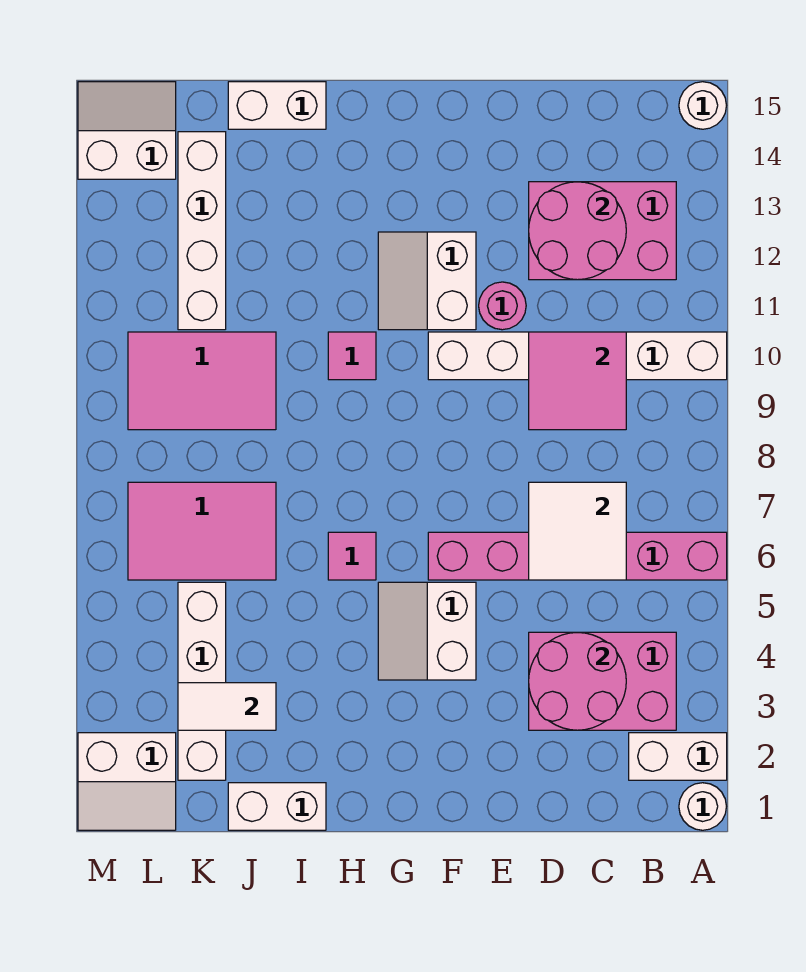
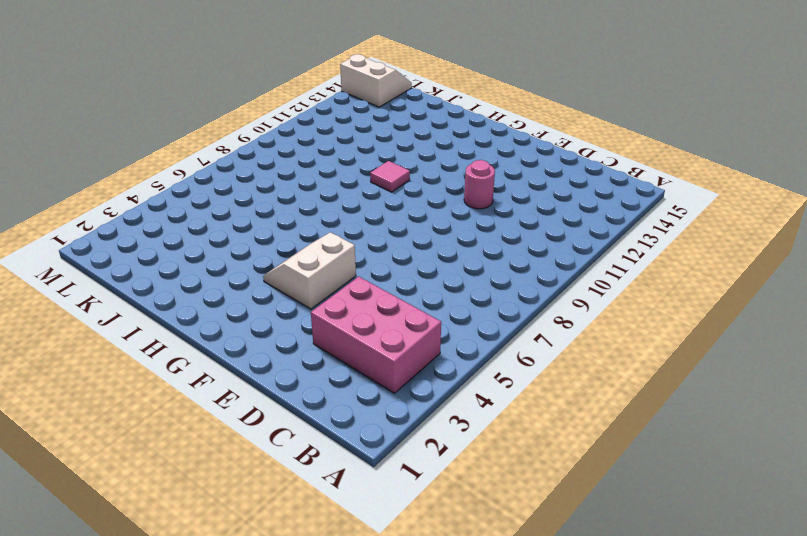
none -> white 1x1 round brick [679,783,726,830]
none -> white 1x2 brick [629,733,727,780]
none -> pink 1x6 brick [428,532,727,580]

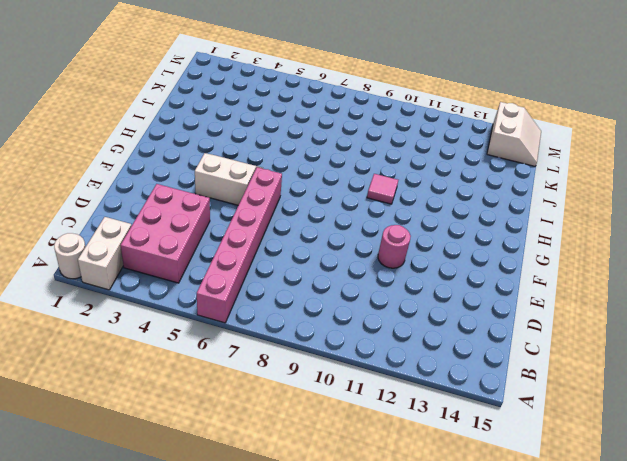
none -> white 1x6 brick [428,332,727,380]
none -> white 1x1 round brick [679,82,726,129]
none -> pink 2x3 brick [529,182,676,280]

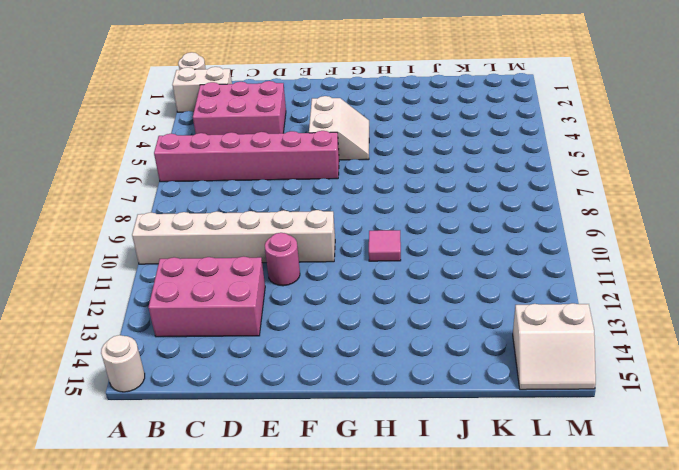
none -> white 2x2 slope [378,232,476,330]
none -> pink 1x1 tile [328,532,376,580]
none -> white 1x2 brick [228,783,326,830]

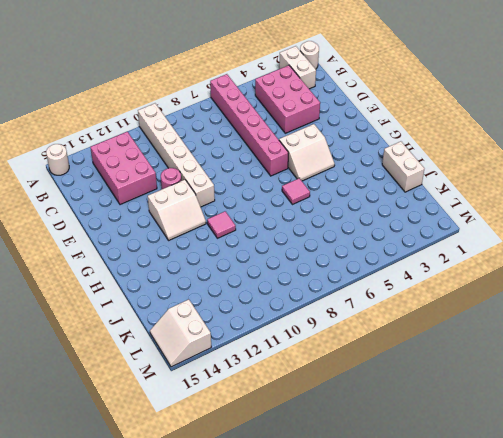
none -> white 1x2 brick [228,82,326,129]
none -> pink 2x3 tile [128,482,276,580]
none -> pink 2x3 tile [128,332,276,430]

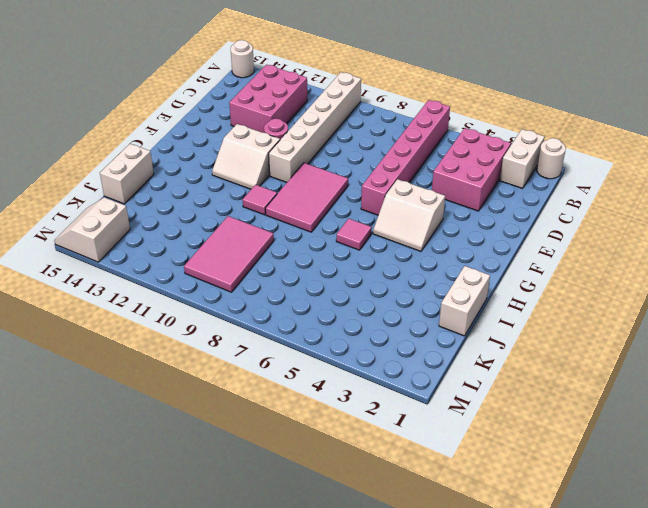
pink 2x3 tile [266,163,348,232] -> pink 2x3 tile moved to [128,482,276,580]
none -> white 1x4 brick [178,582,226,780]
none -> white 1x4 brick [178,132,226,330]
none -> white 2x2 slope [78,733,176,830]

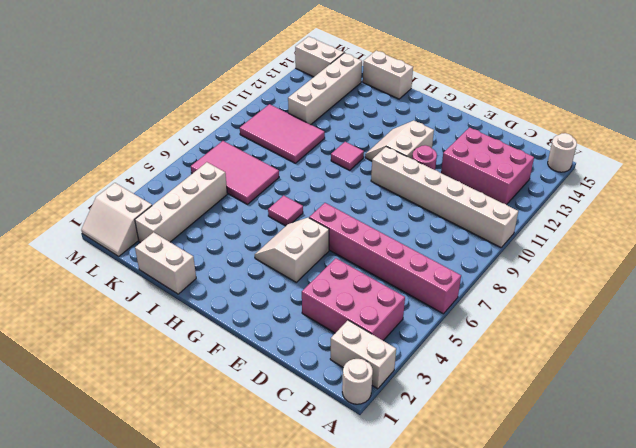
none -> pink 2x2 round brick [529,632,626,730]
none -> white 2x2 tile [529,482,626,580]
none -> pink 2x2 tile [529,332,626,430]

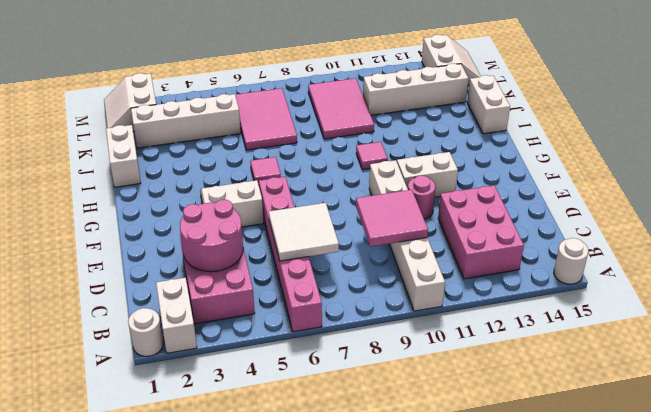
none -> pink 2x2 round brick [529,182,626,280]
none -> white 1x2 tile [178,683,276,730]

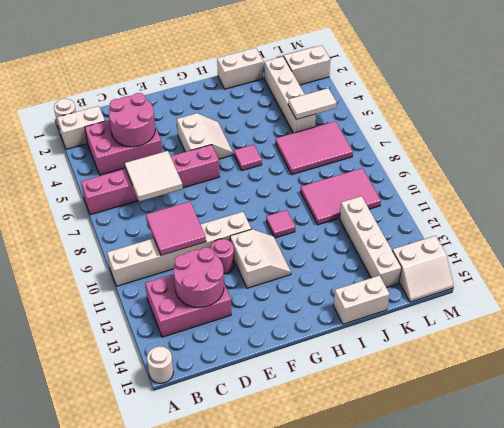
white 1x2 tile [288,88,337,120] -> white 1x2 tile moved to [178,683,276,730]

